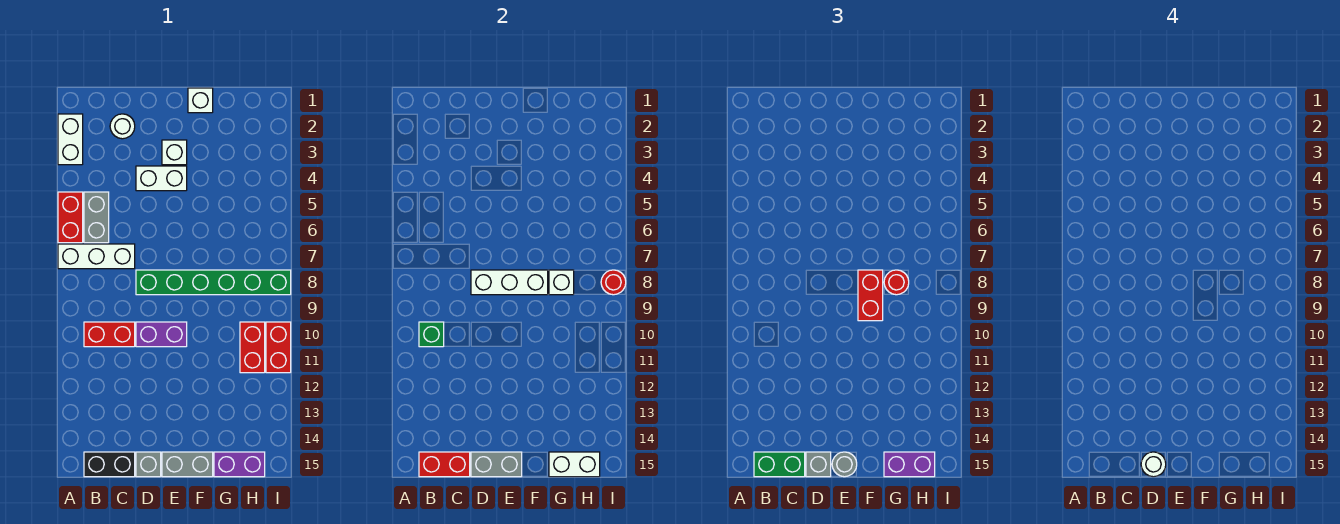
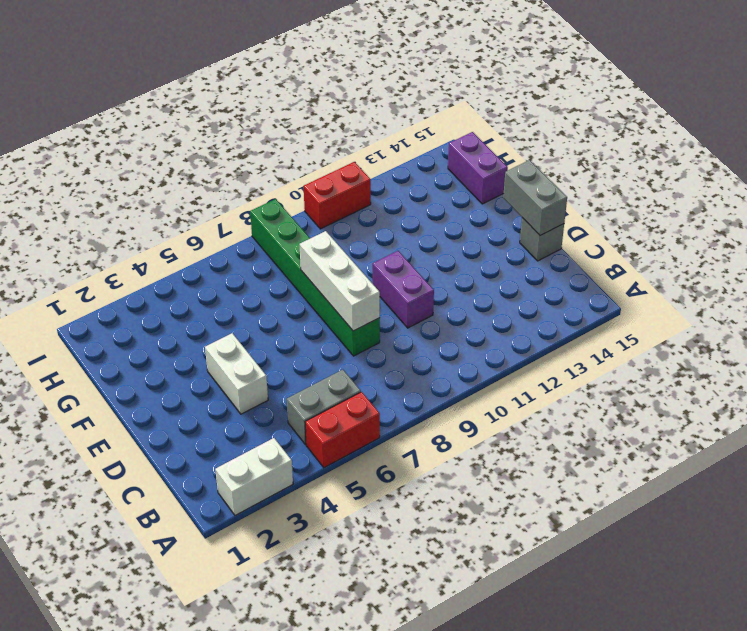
none -> white 1x3 brick [58,244,135,269]
none -> red 1x2 brick [84,322,135,347]
none -> black 1x2 brick [84,452,135,477]
none -> white 1x1 round brick [110,114,135,139]

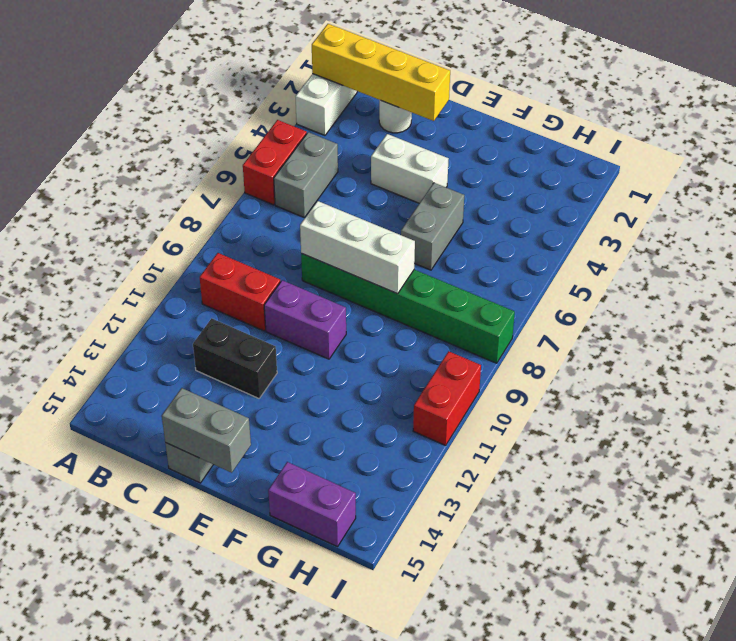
yellow 1x4 brick [312,24,450,121] -> none
black 1x2 brick [193,318,277,398] -> black 1x2 brick moved to [84,452,135,477]
grey 1x2 brick [401,183,464,270] -> grey 1x2 brick turned to [162,452,213,477]
none -> white 1x3 brick [58,244,135,269]
none -> white 1x1 brick [162,140,187,165]
none -> white 1x1 brick [188,88,213,113]
none -> red 1x2 brick [240,322,265,373]

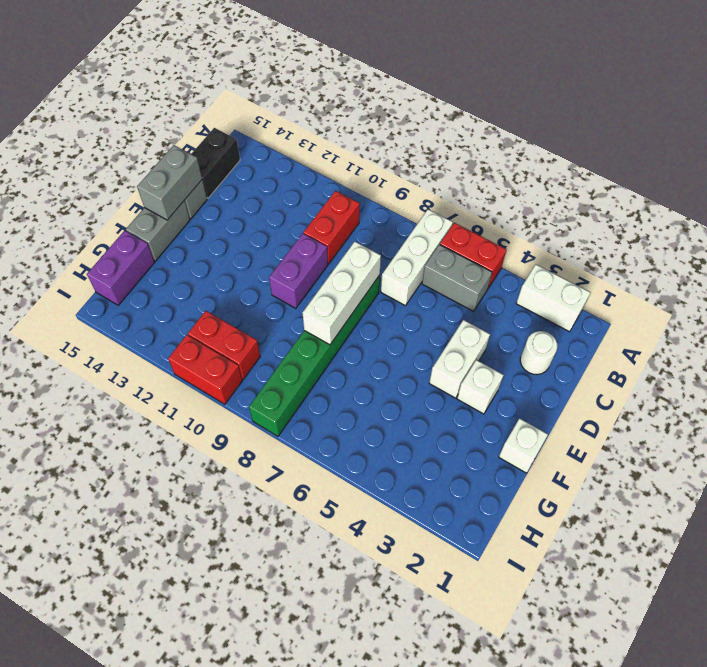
none -> green 1x1 brick [419,322,444,347]
none -> red 1x2 brick [419,452,470,477]
none -> white 1x1 brick [549,270,574,295]
none -> white 1x2 brick [549,452,600,477]

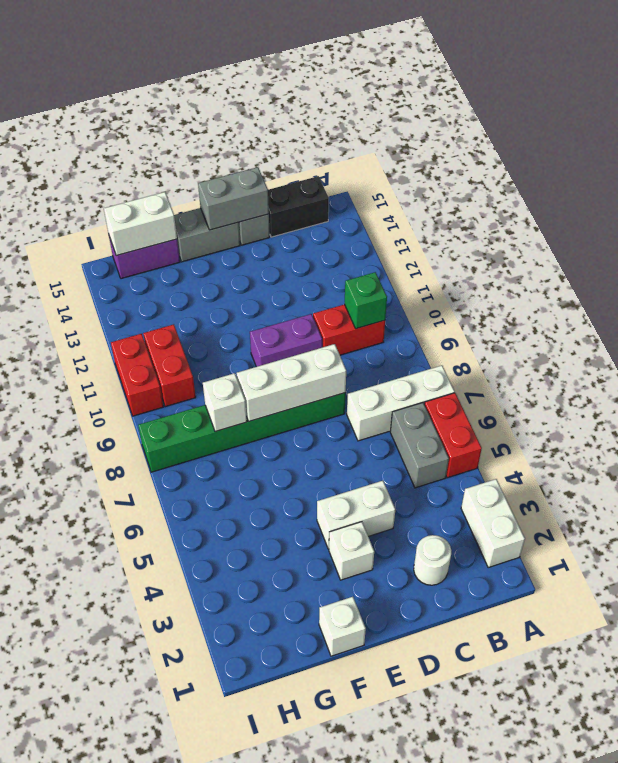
none -> red 1x2 brick [419,452,470,477]
none -> red 1x1 round brick [601,270,626,295]
none -> green 1x2 brick [754,452,805,477]
none -> grey 1x1 brick [806,452,831,477]

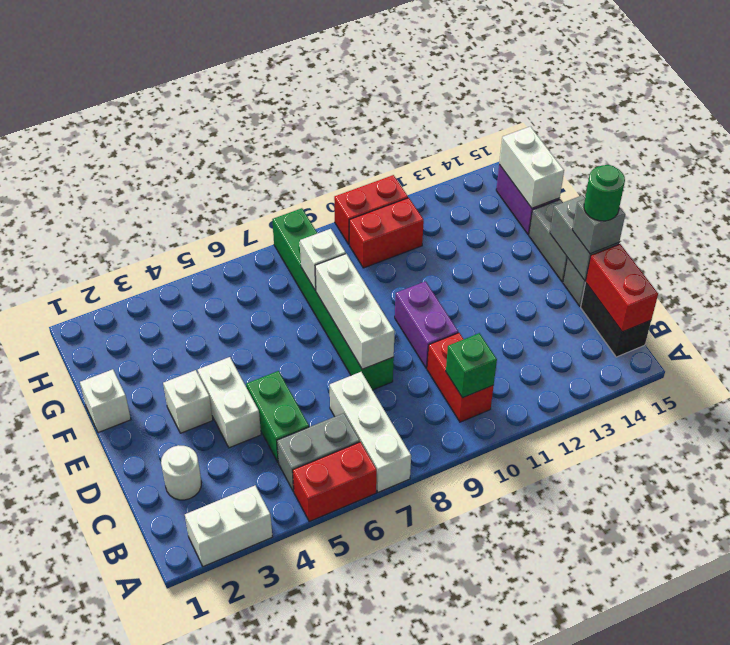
green 1x2 brick [246,371,309,462] -> green 1x2 brick moved to [754,452,805,477]
green 1x1 round brick [584,165,625,221] -> white 1x1 round brick [1141,452,1166,477]
none -> red 1x1 round brick [601,270,626,295]
none -> grey 1x1 round brick [832,452,857,477]
none -> red 1x2 brick [858,270,883,321]
none -> red 1x1 round brick [884,270,909,295]

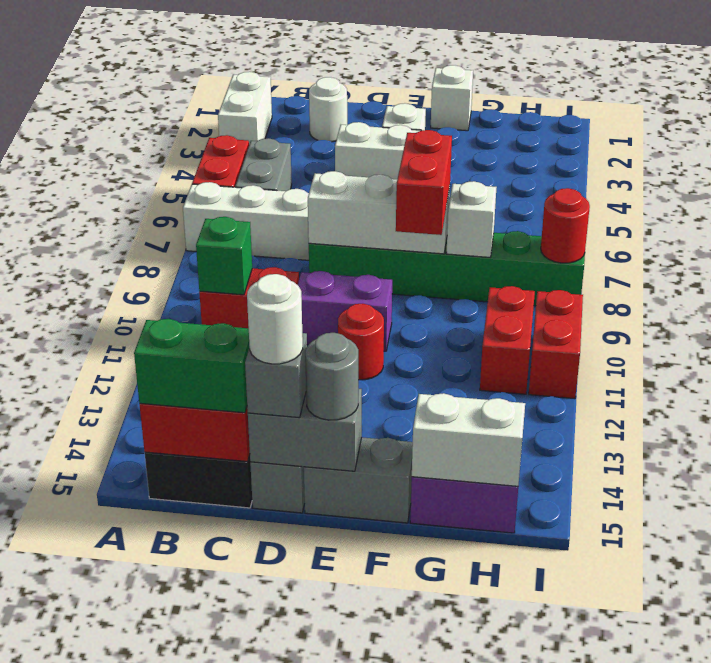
red 1x1 round brick [338,304,384,380] -> red 1x1 round brick moved to [884,270,909,295]
none -> purple 1x2 brick [884,452,935,477]

